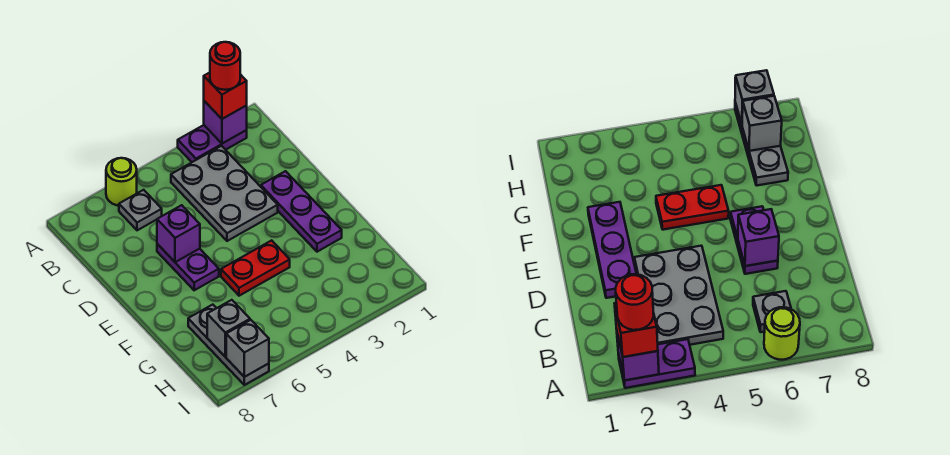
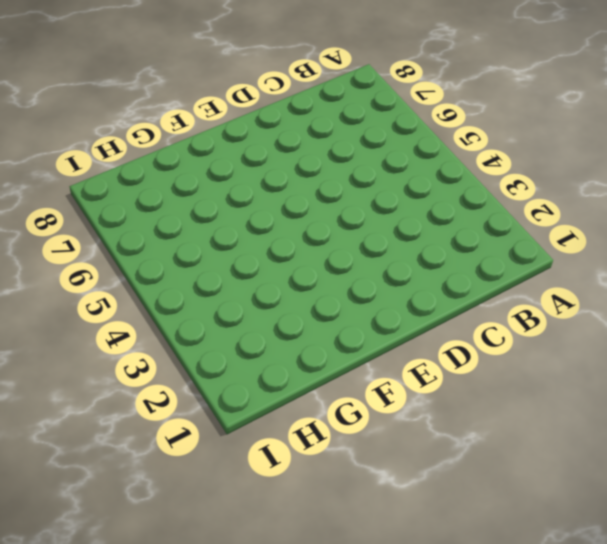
none -> purple 1x2 plate [178,125,247,162]
none -> lime 1x1 round brick [106,158,137,206]
none -> grey 2x3 plate [171,146,278,241]

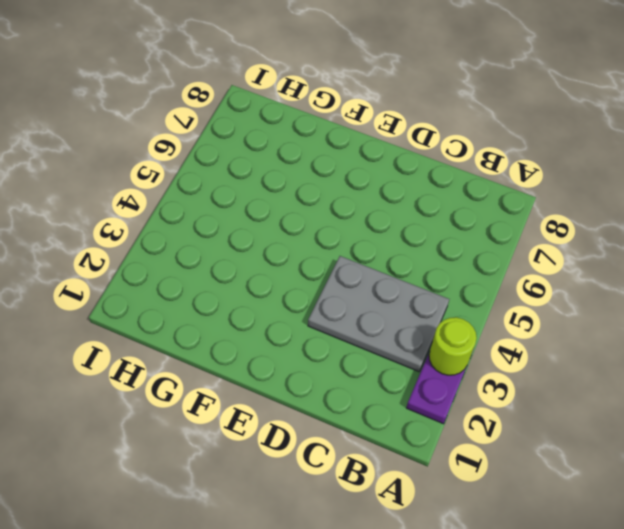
lime 1x1 round brick [429,317,477,375] -> lime 1x1 round brick moved to [106,158,137,206]
none -> grey 1x1 plate [119,190,162,230]
none -> purple 1x3 plate [261,171,342,252]
none -> purple 1x2 plate [157,244,219,290]

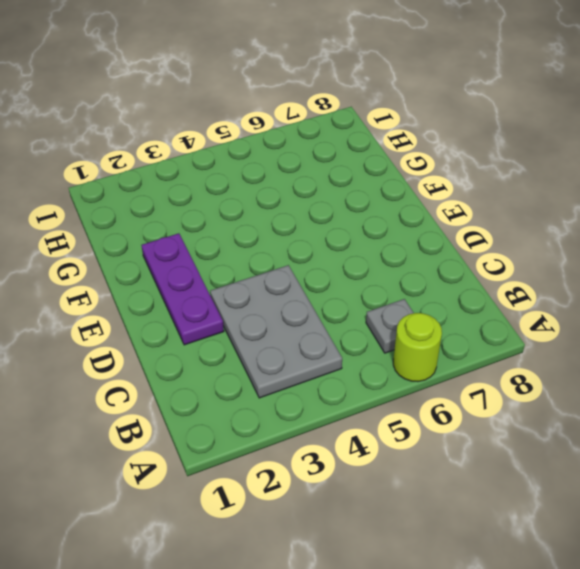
none -> purple 1x2 plate [178,125,247,162]
none -> purple 1x2 plate [157,244,219,290]
none -> red 1x2 plate [221,240,290,296]

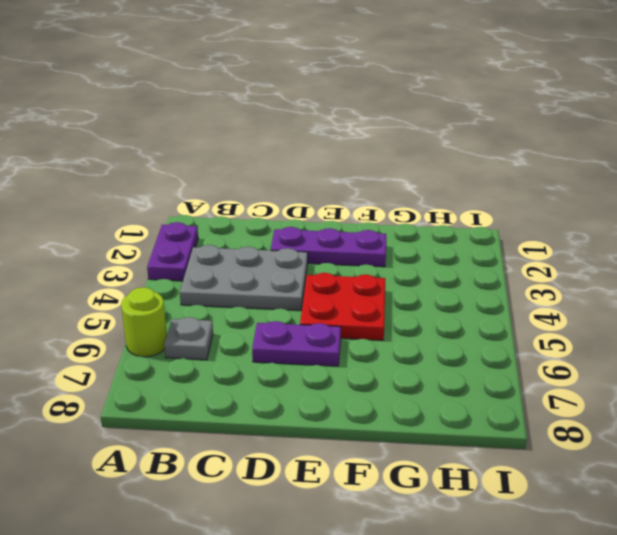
red 2x2 plate [300,273,385,340] -> red 1x2 plate [221,240,290,296]
none -> grey 1x3 plate [188,305,269,385]
none -> purple 1x1 brick [204,101,247,144]
none -> purple 1x1 brick [157,205,200,262]

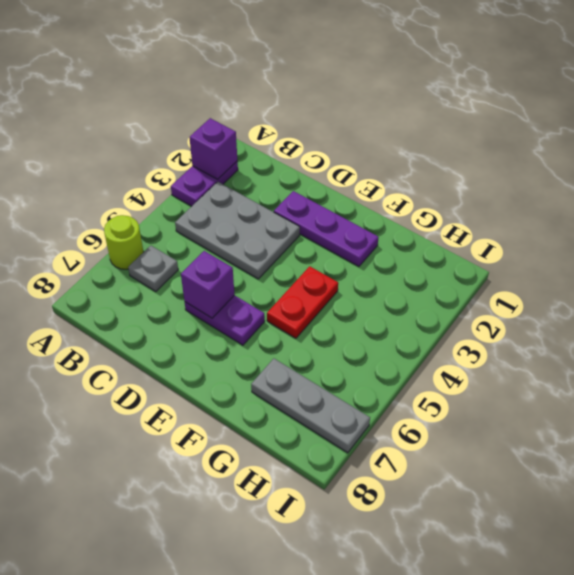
none -> grey 1x1 brick [207,300,250,357]
none -> grey 1x1 brick [226,320,269,377]
none -> red 1x1 brick [204,73,247,119]

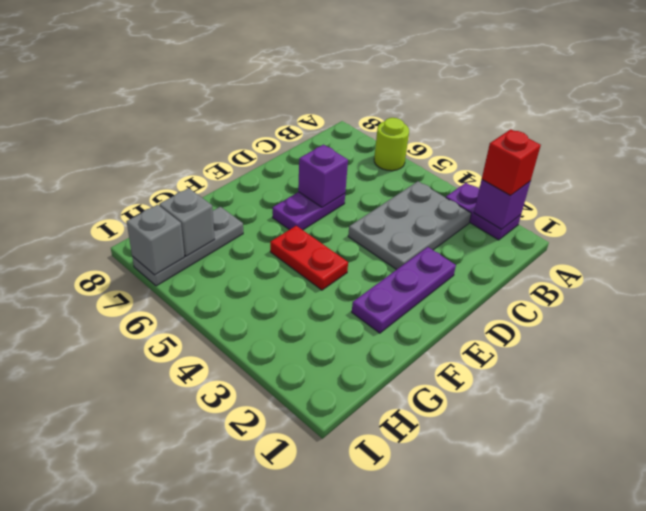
none -> grey 1x1 plate [119,190,162,230]
none -> red 1x1 round brick [210,42,240,90]

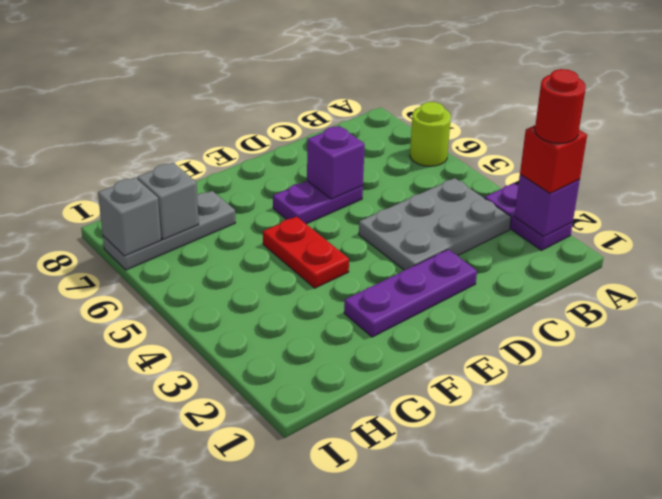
none -> grey 1x1 plate [119,190,162,230]

